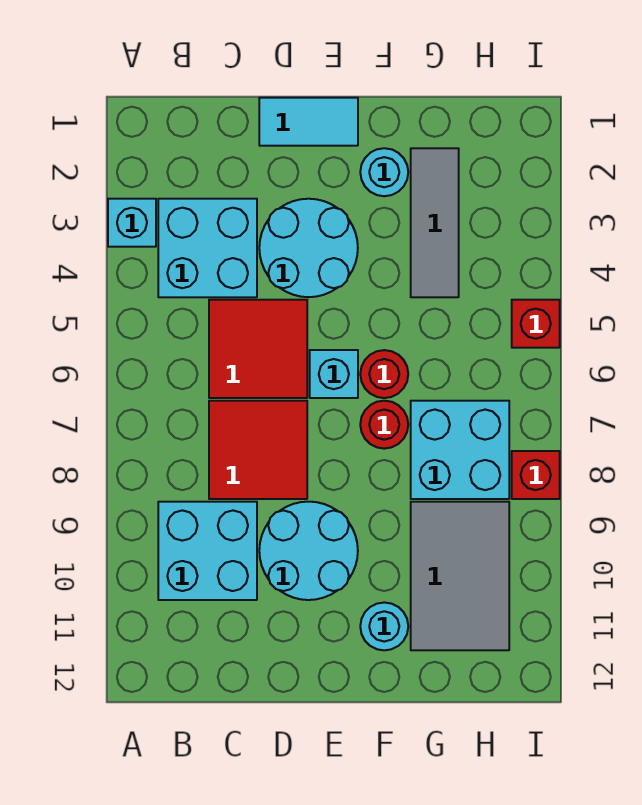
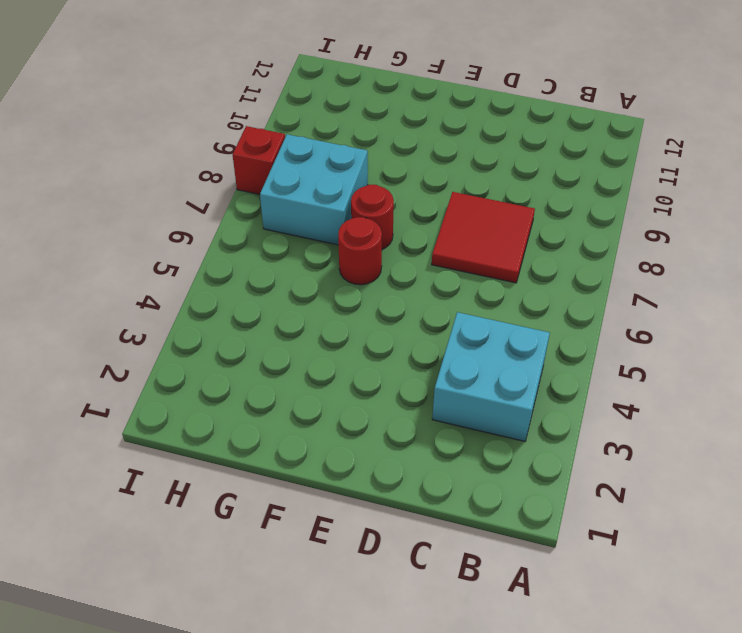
none -> cyan 1x1 brick [108,199,156,247]
none -> cyan 2x2 brick [158,502,257,600]
none -> red 2x2 tile [209,300,307,398]

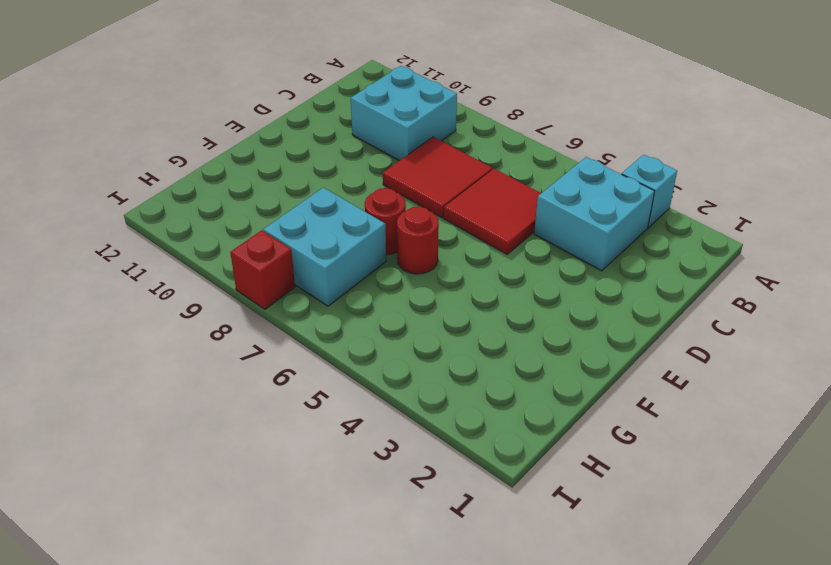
none -> cyan 1x2 tile [259,98,358,146]
none -> cyan 2x2 round brick [259,199,358,297]
none -> cyan 2x2 round brick [259,502,358,600]

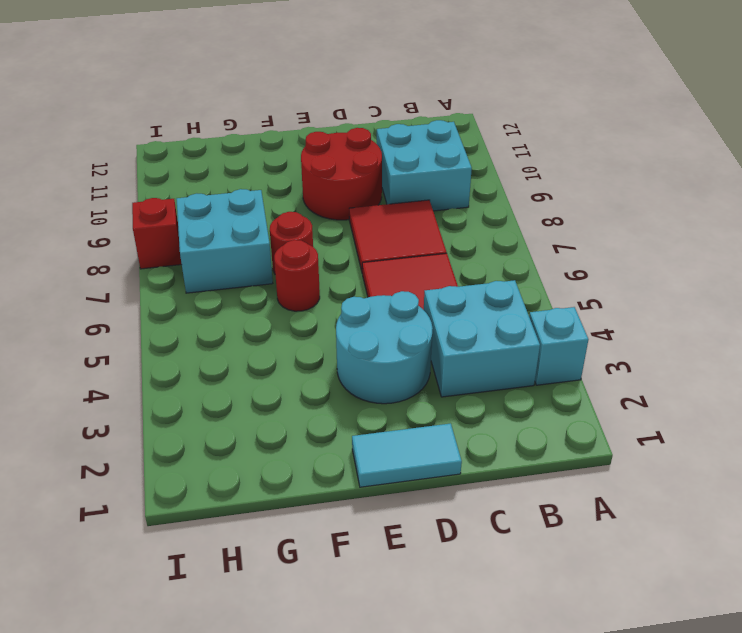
red 2x2 round brick [301,128,382,220] -> cyan 2x2 round brick [259,502,358,600]
none -> cyan 1x1 brick [310,350,358,398]
none -> cyan 1x1 round brick [360,148,408,196]
none -> cyan 1x1 round brick [360,602,408,650]

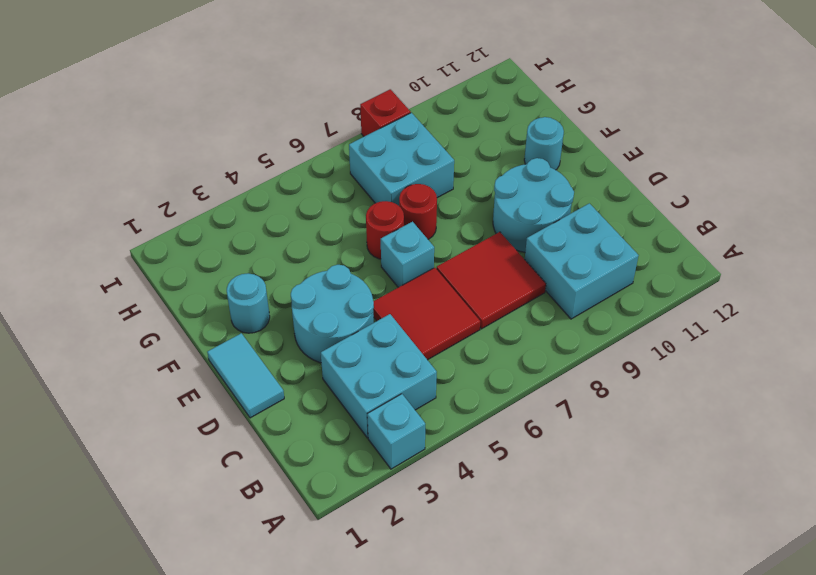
none -> grey 1x3 tile [411,148,459,297]
none -> grey 2x3 tile [411,502,509,650]
none -> red 1x1 brick [512,300,560,348]

